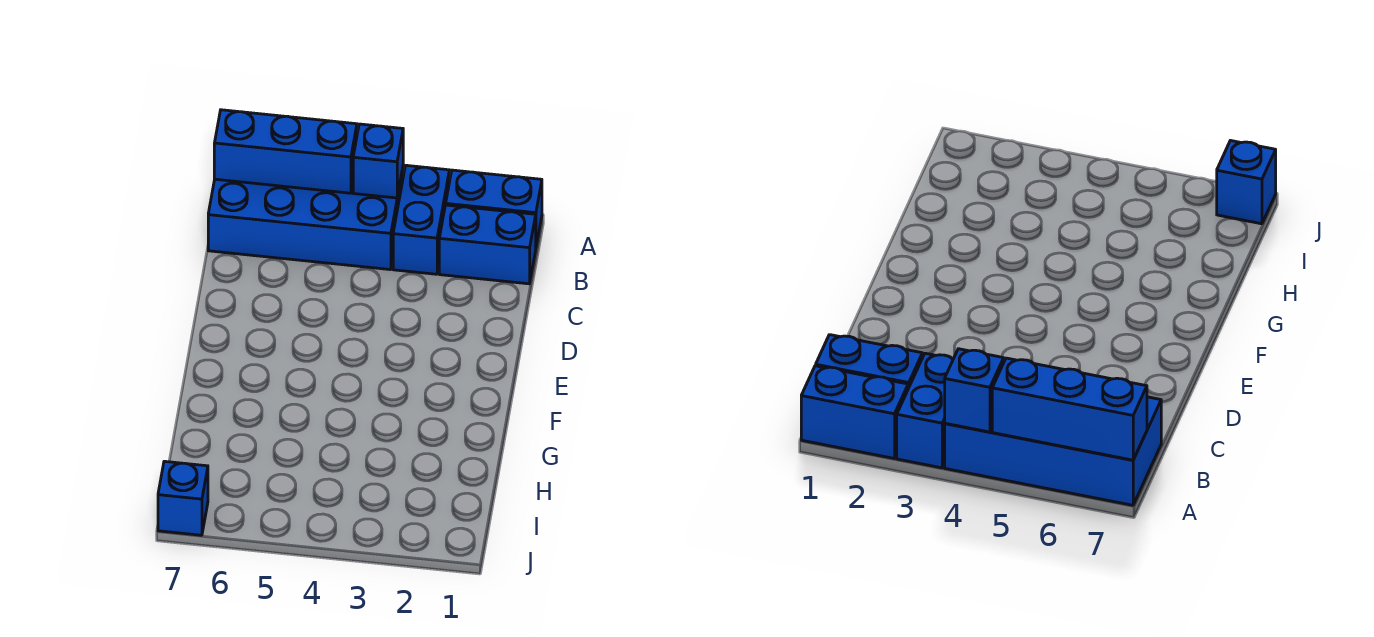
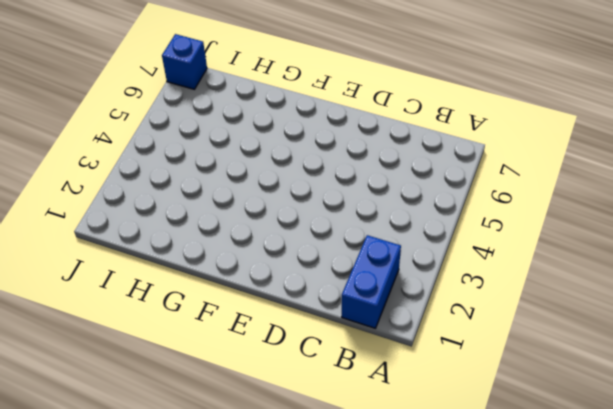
none -> blue 1x2 brick [446,170,542,246]
none -> blue 1x2 brick [393,165,449,274]

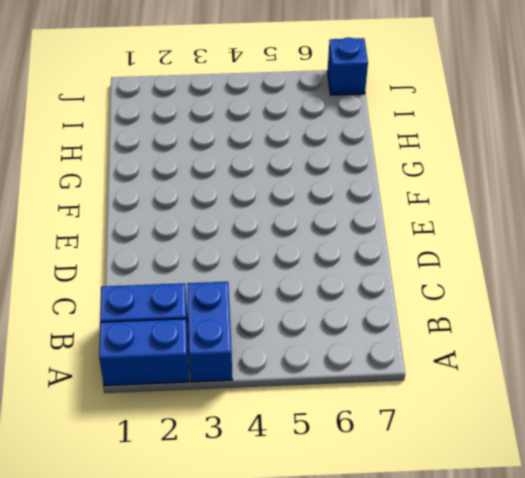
none -> blue 2x4 brick [208,169,403,270]
none -> blue 1x1 brick [353,124,403,198]

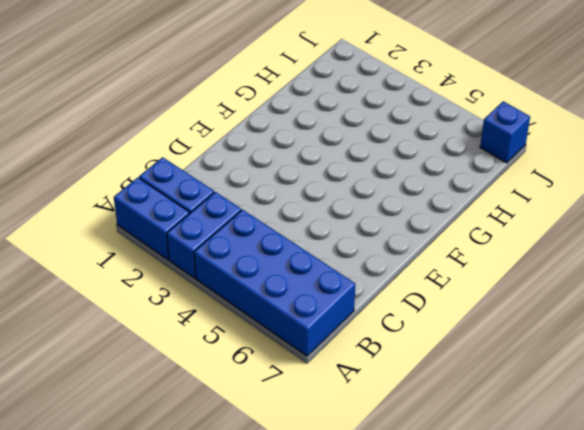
none -> blue 1x1 brick [353,124,403,198]
none -> blue 1x3 brick [214,110,357,193]

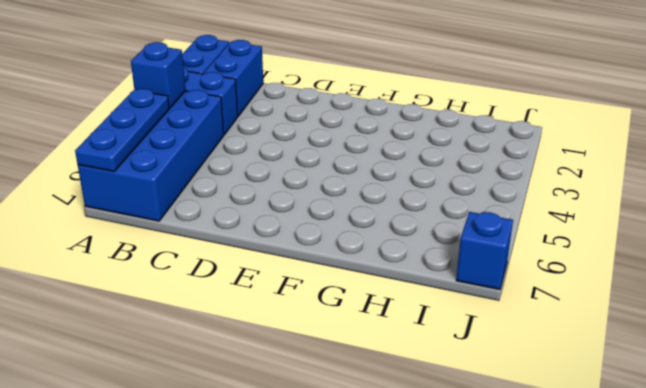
blue 1x3 plate [75,89,169,171] -> blue 1x3 brick [214,110,357,193]

